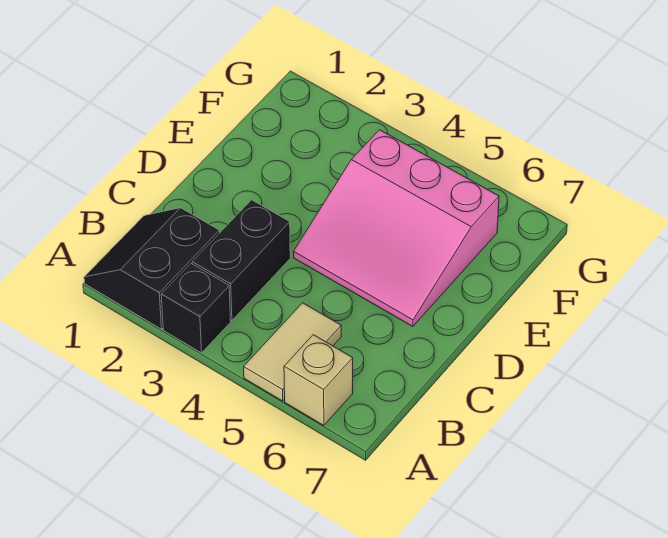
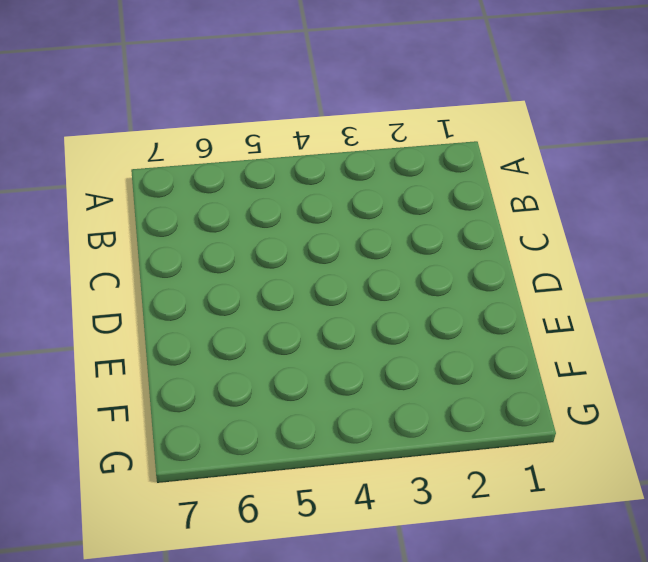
none -> black 2x2 slope [84,208,220,329]
none -> black 1x1 brick [161,264,231,353]

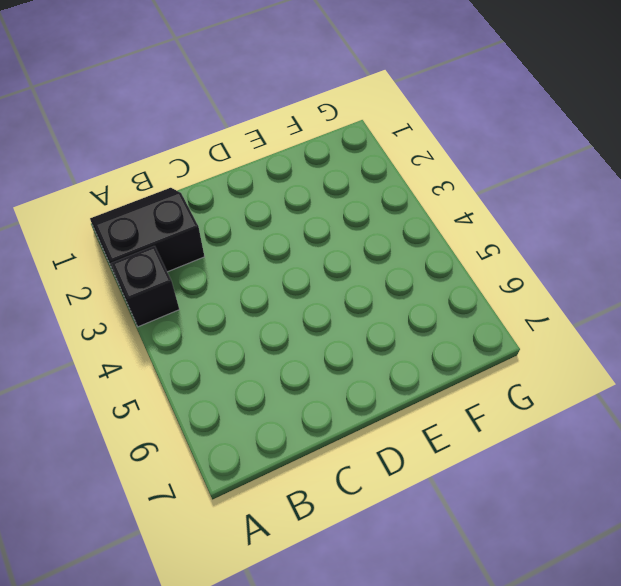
none -> tan 1x2 tile [244,303,341,401]
none -> tan 1x1 brick [284,335,353,425]

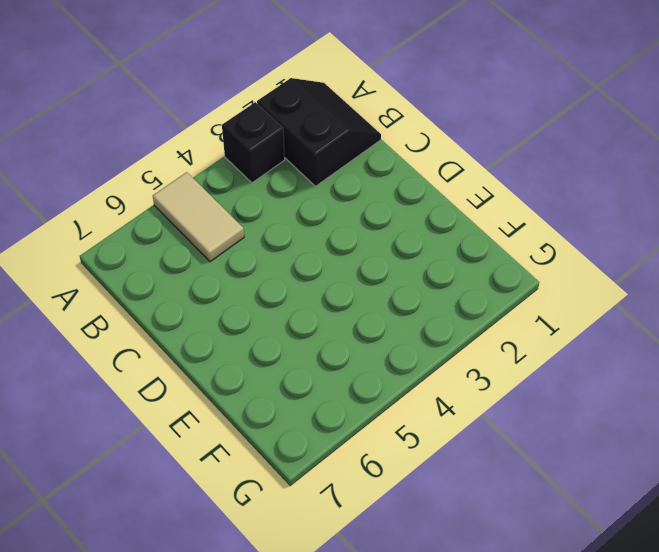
none -> tan 1x1 brick [284,335,353,425]
none -> black 1x2 brick [192,200,290,320]

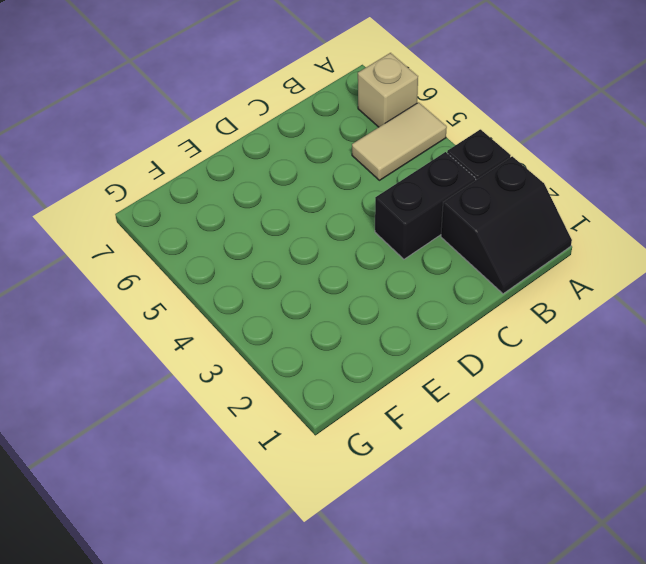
none -> pink 3x3 slope [294,130,499,326]

